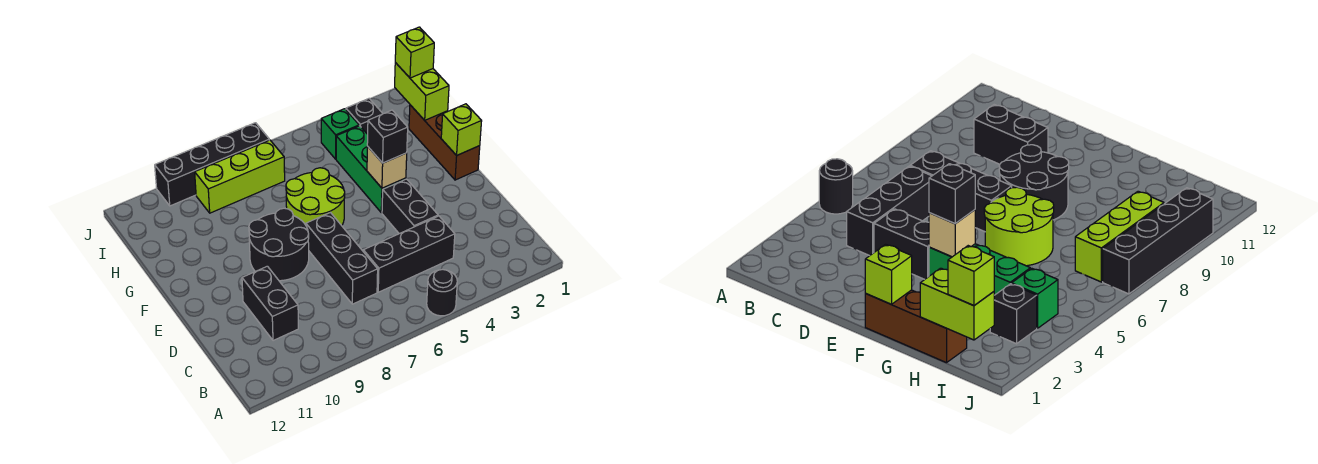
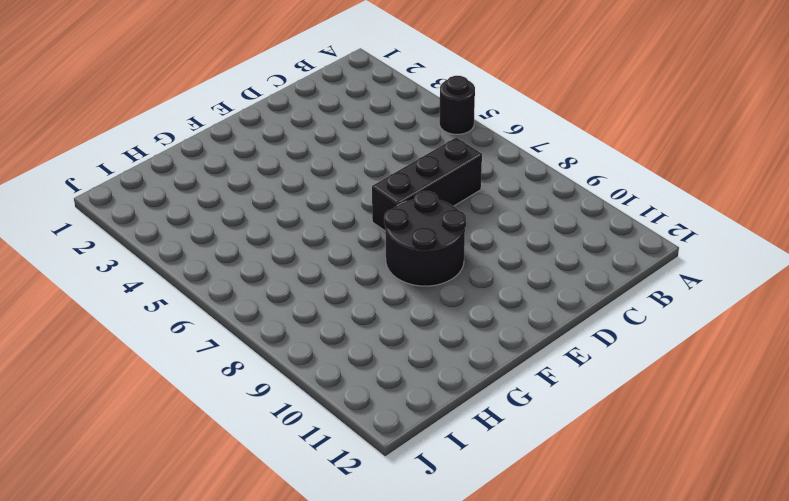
none -> black 1x3 brick [363,216,455,292]
none -> black 1x2 brick [242,266,298,341]
none -> black 1x2 brick [382,179,438,234]

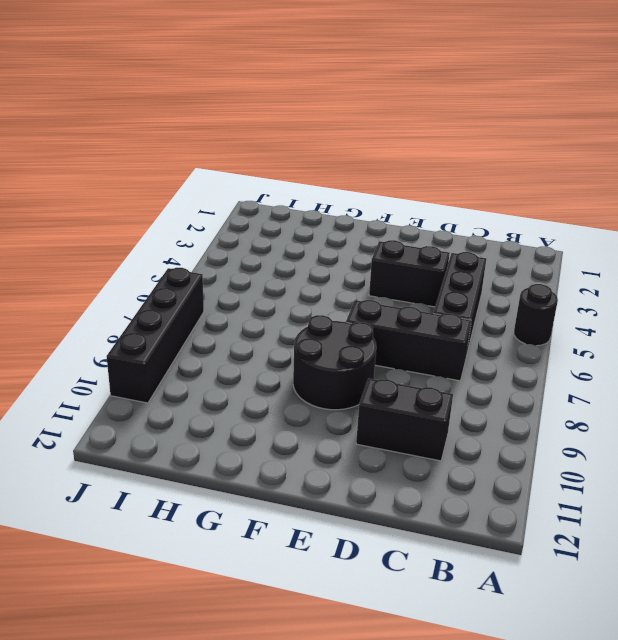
none -> brown 1x3 brick [409,105,480,180]
none -> green 1x3 brick [336,126,406,213]
none -> lime 2x2 round brick [286,168,345,226]

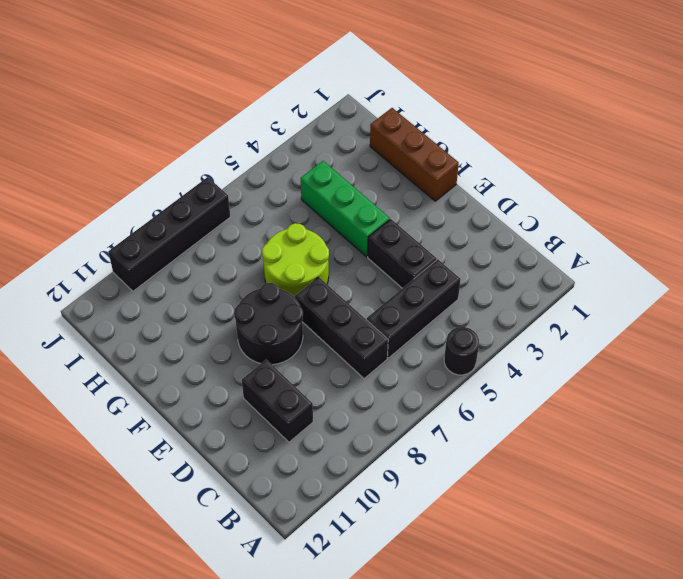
none -> black 1x1 brick [346,99,383,134]
none -> green 1x1 brick [321,109,359,159]
none -> lime 1x3 brick [195,140,285,213]

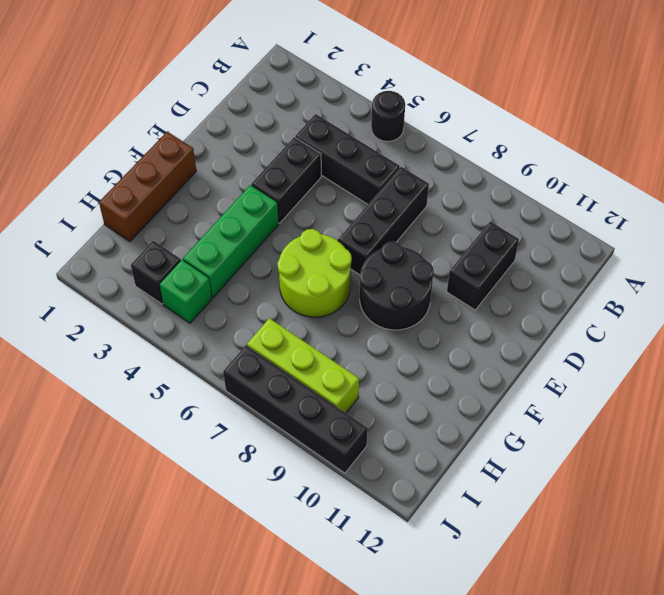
none -> lime 1x1 brick [441,104,482,155]
none -> tan 1x1 brick [367,146,407,188]
none -> lime 1x2 brick [395,63,449,120]

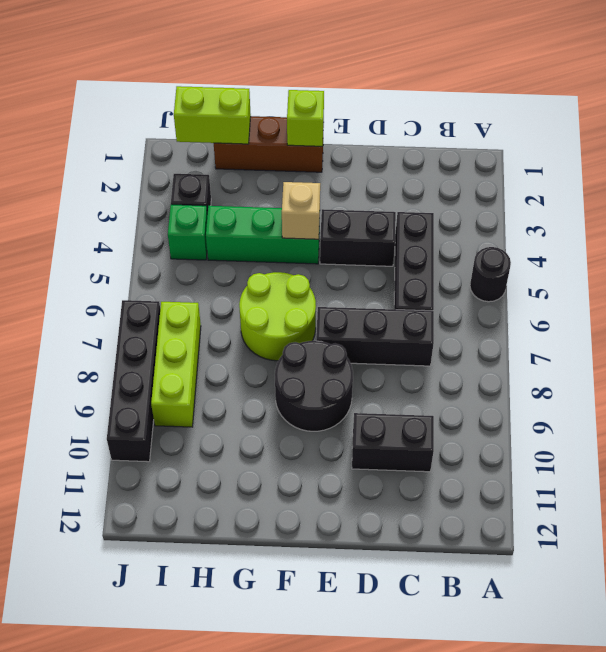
none -> black 1x1 brick [367,110,408,163]
none -> lime 1x1 brick [395,27,434,78]

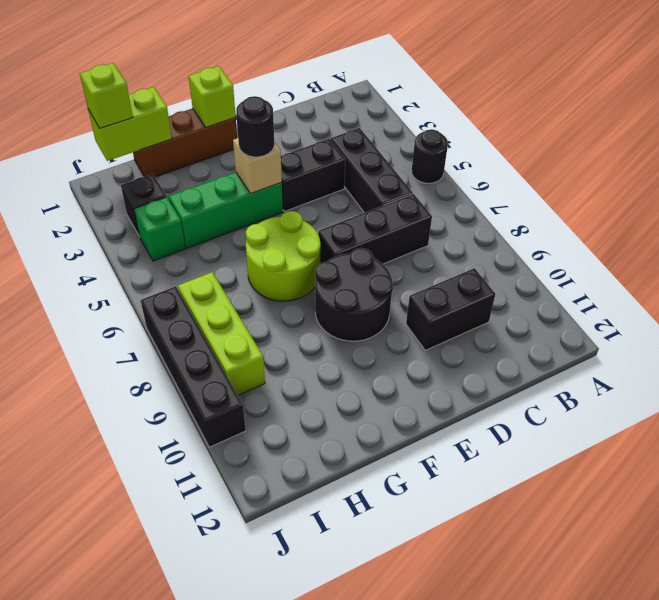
black 1x1 round brick [236,96,274,157] -> black 1x1 brick [367,110,408,163]

